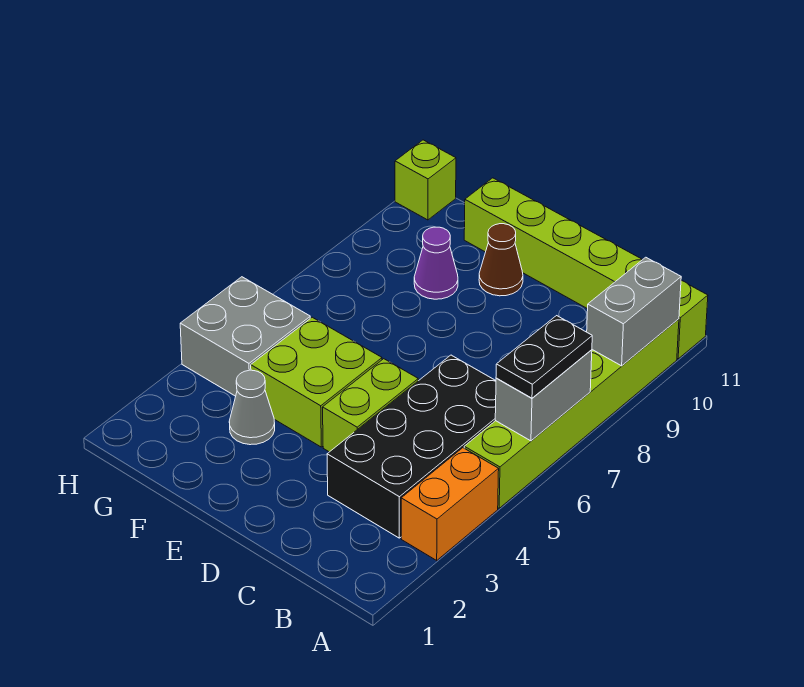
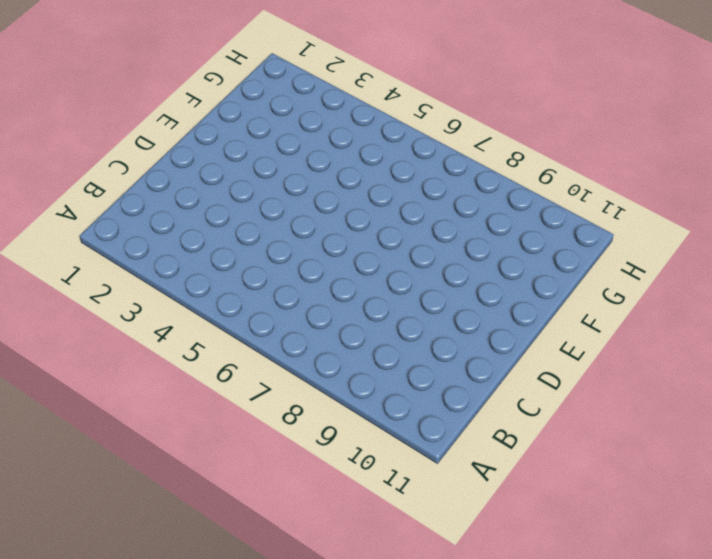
none -> orange 1x2 brick [401,448,499,560]
none -> lime 1x6 brick [464,319,679,508]
none -> lime 1x6 brick [464,178,708,359]

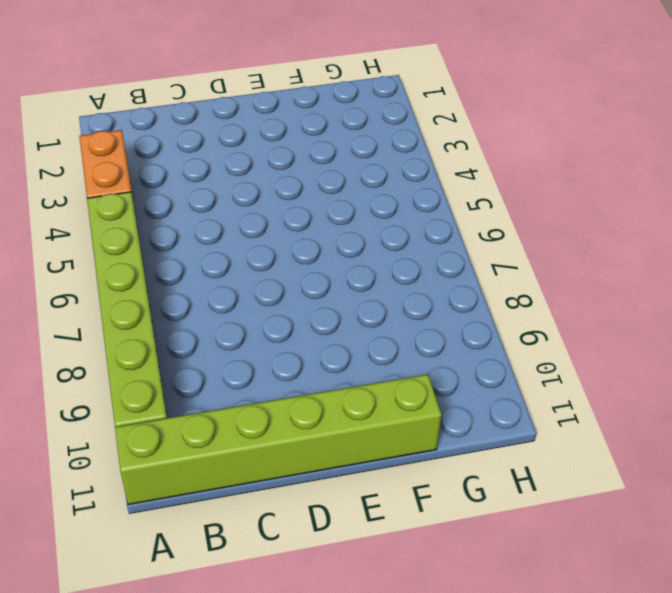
none -> black 2x4 brick [327,355,496,538]
none -> lime 1x2 brick [323,359,418,452]
none -> lime 2x2 brick [251,317,382,447]

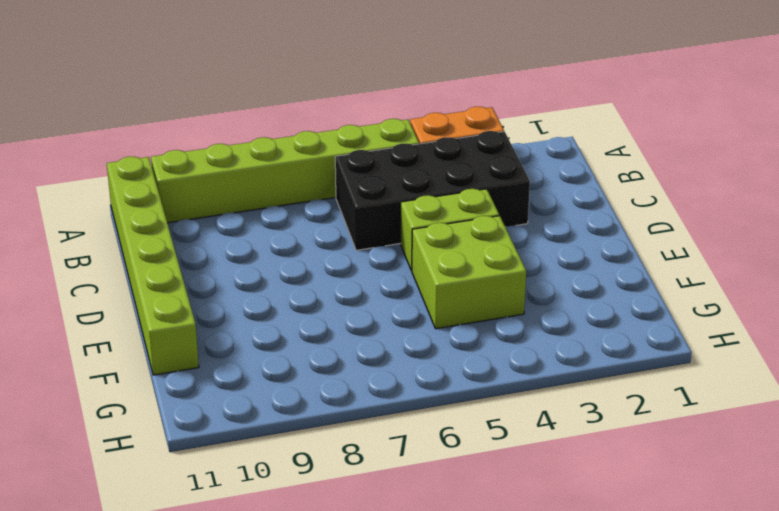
none -> brown 1x1 cone [479,224,523,296]
none -> grey 1x1 cone [229,370,275,445]
none -> purple 1x1 cone [414,227,458,299]

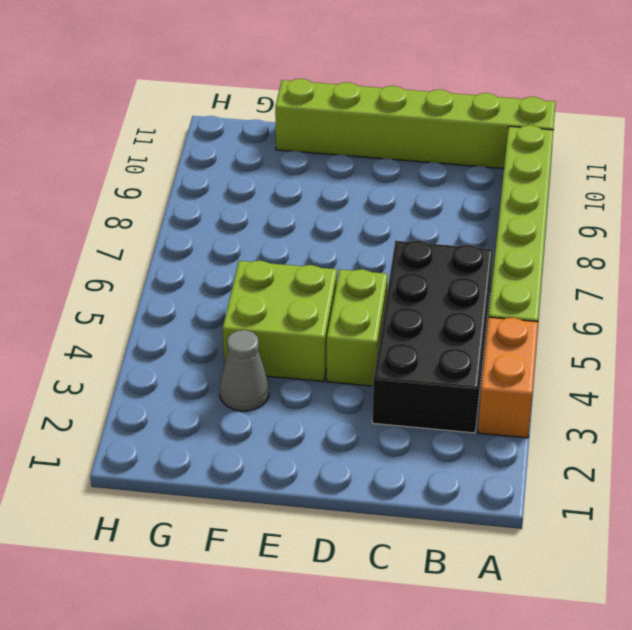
none -> brown 1x1 cone [479,224,523,296]
none -> purple 1x1 cone [414,227,458,299]
none -> grey 2x2 brick [180,277,310,396]

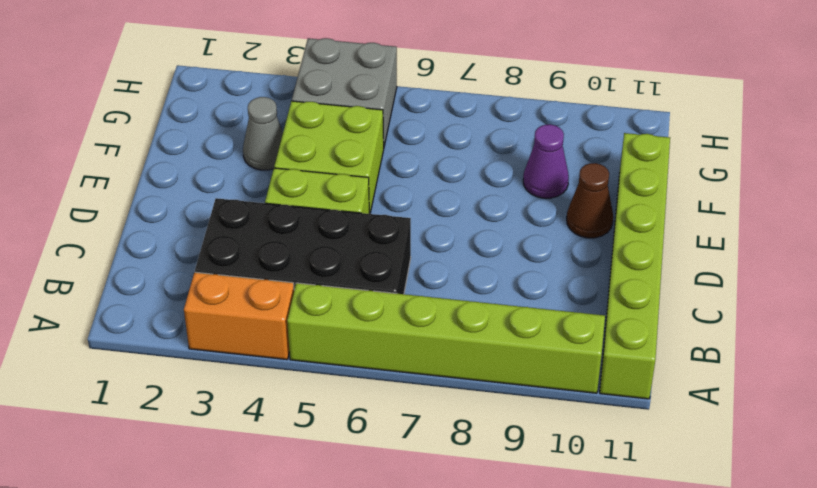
none -> lime 1x1 brick [395,140,456,220]
none -> grey 1x2 brick [495,350,592,441]
none -> grey 1x2 brick [587,257,681,366]

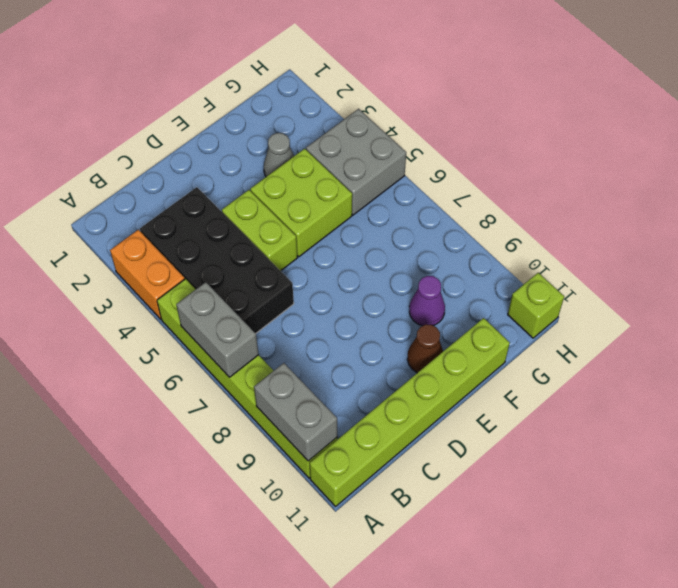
none -> black 1x2 plate [496,316,592,398]

